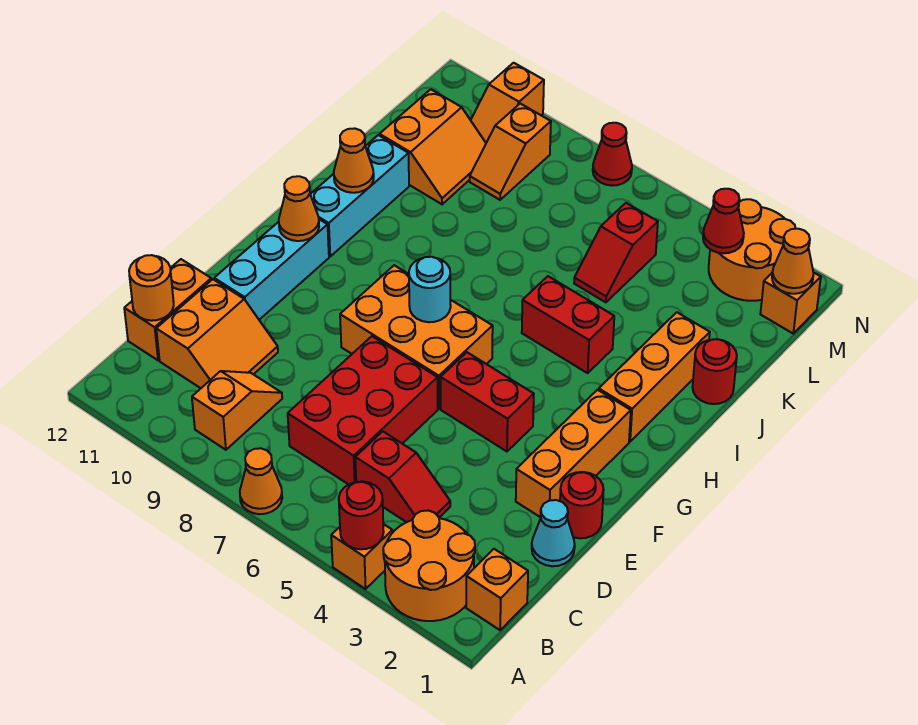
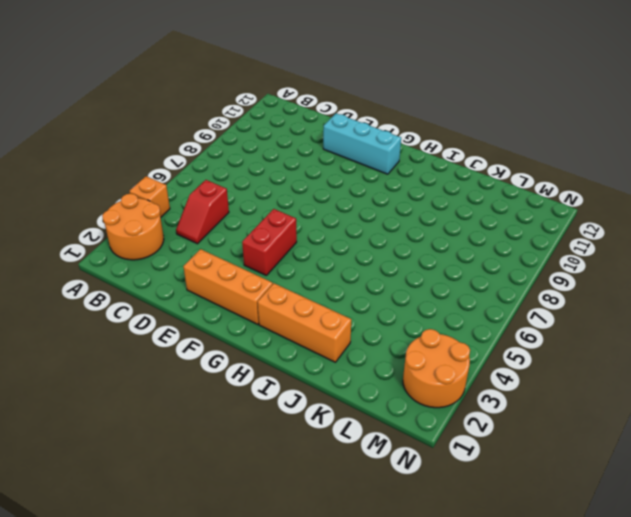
none -> orange 1x1 cone [240,448,282,514]
none -> orange 1x1 brick [466,549,528,630]
none -> orange 1x2 slope [192,371,282,450]
none -> red 2x3 brick [288,336,438,485]

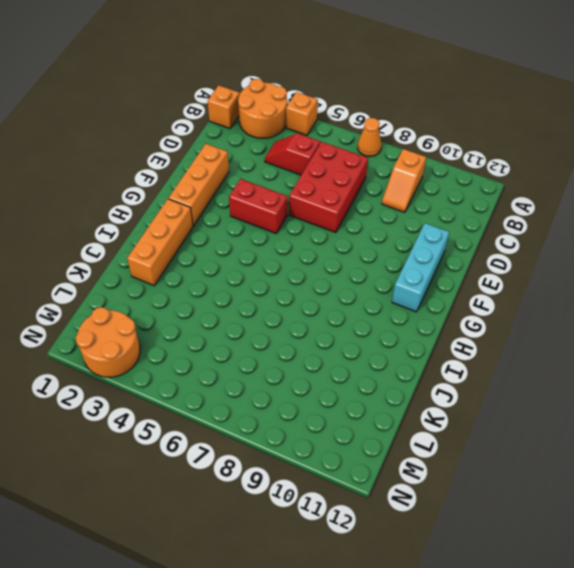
none -> orange 2x2 slope [156,279,278,388]
none -> orange 1x2 brick [124,259,211,360]
none -> cyan 1x1 cone [532,500,575,566]
none -> red 1x1 round brick [560,472,604,538]

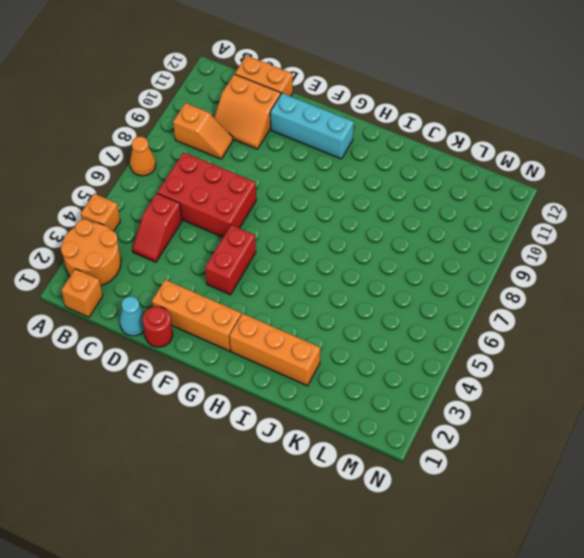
none -> orange 2x3 brick [340,265,493,409]
none -> cyan 1x3 brick [310,135,409,256]
none -> red 1x2 brick [522,276,614,373]
none -> red 1x1 round brick [692,339,737,404]

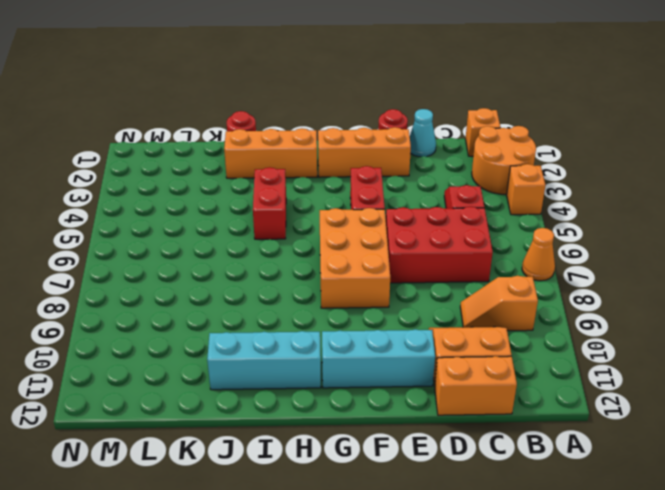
none -> red 1x2 slope [574,203,658,302]
none -> orange 2x2 slope [380,89,486,204]
none -> orange 1x2 slope [470,104,551,200]
none -> orange 1x1 brick [760,272,821,333]

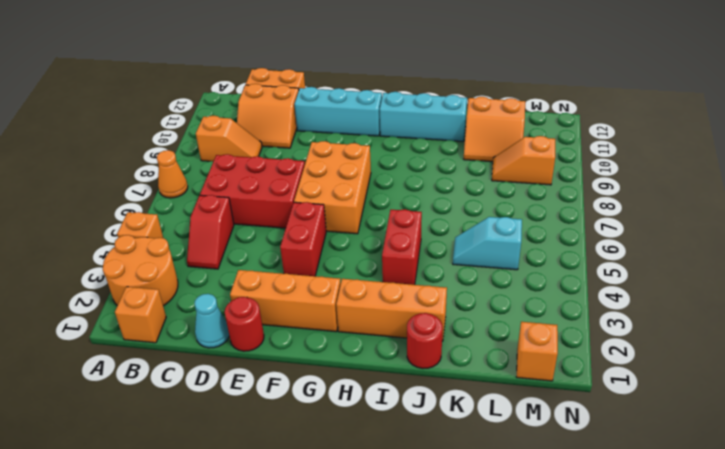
cyan 1x2 slope [453,217,522,270] -> red 1x2 slope [574,203,658,302]
none -> orange 2x2 round brick [709,199,796,301]
none -> orange 1x2 slope [471,63,544,143]
none -> red 1x1 cone [593,123,632,186]
none -> red 1x1 round brick [339,481,384,549]

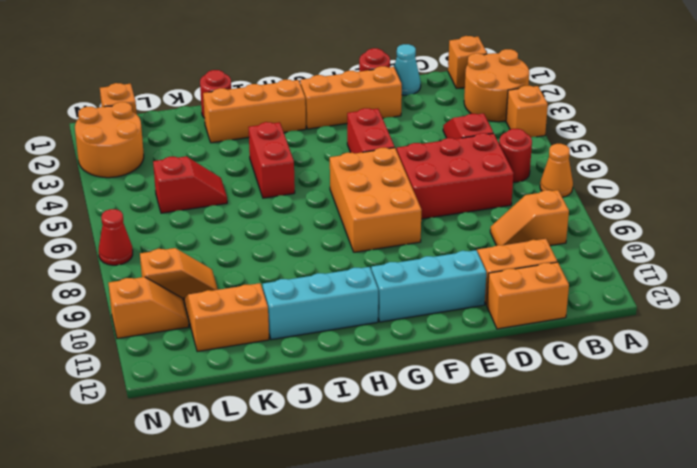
red 1x1 round brick [499,129,532,182] -> red 1x1 round brick moved to [339,481,384,549]
none -> orange 1x1 round brick [129,255,174,321]
none -> cyan 1x1 round brick [409,257,451,322]
none -> orange 1x1 cone [279,176,319,241]
none -> orange 1x1 cone [334,128,374,193]

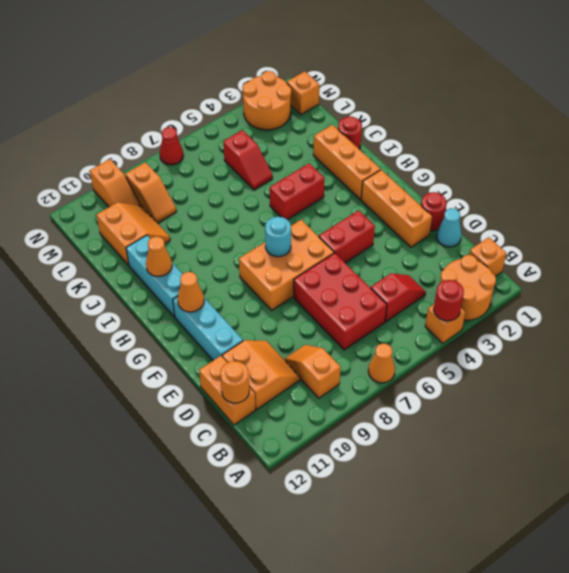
none -> orange 1x1 cone [772,229,814,294]
none -> red 1x1 cone [703,189,744,253]

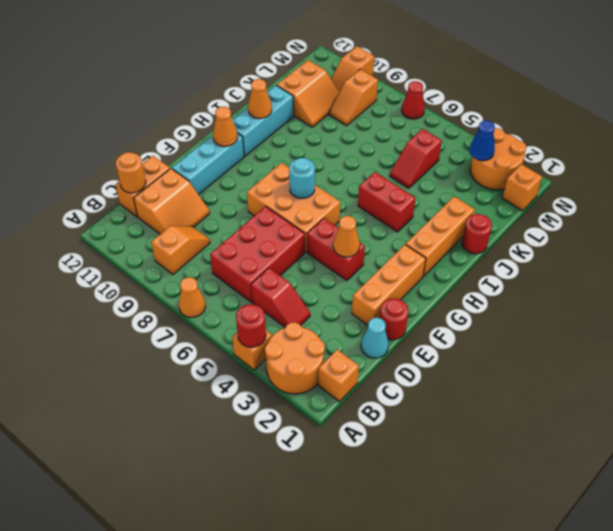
orange 1x1 cone [333,216,360,257] -> orange 1x1 cone moved to [772,229,814,294]
blue 1x1 cone [469,121,495,161] -> red 1x1 cone [703,189,744,253]

